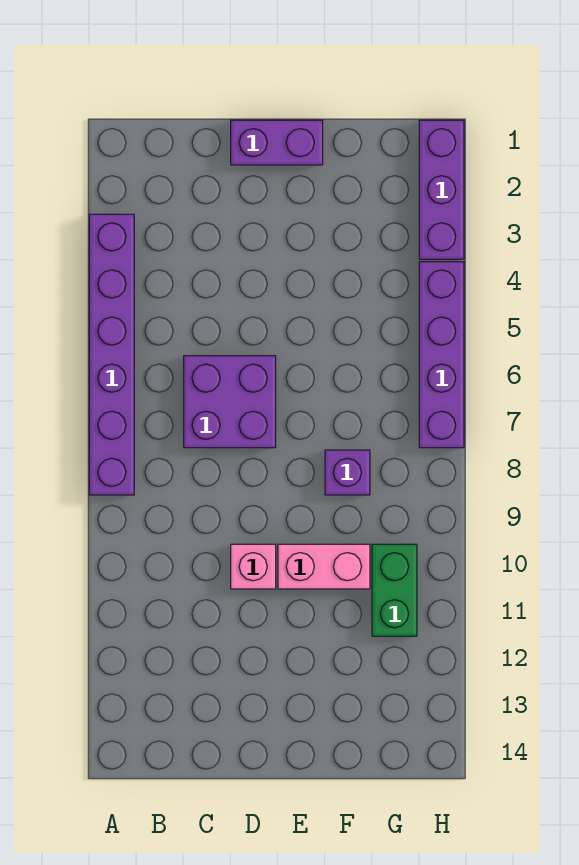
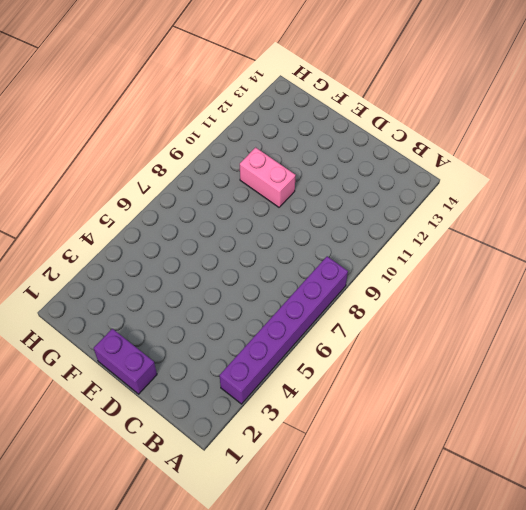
none -> purple 2x2 brick [184,356,276,448]
none -> pink 1x1 brick [231,544,276,589]

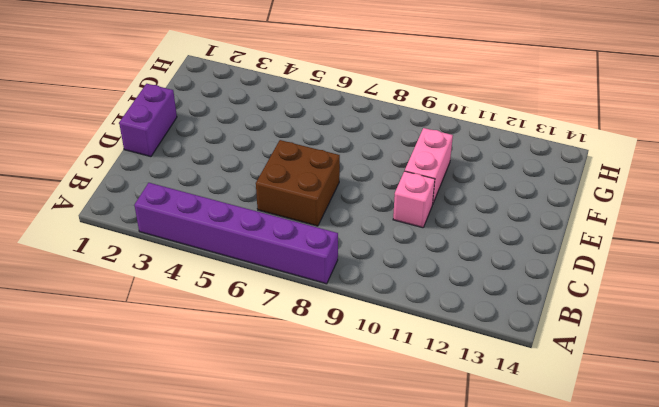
brown 2x2 brick [256,140,340,226] -> purple 2x2 brick [184,356,276,448]
none -> purple 1x1 brick [325,450,370,495]
none -> green 1x2 brick [372,544,417,636]

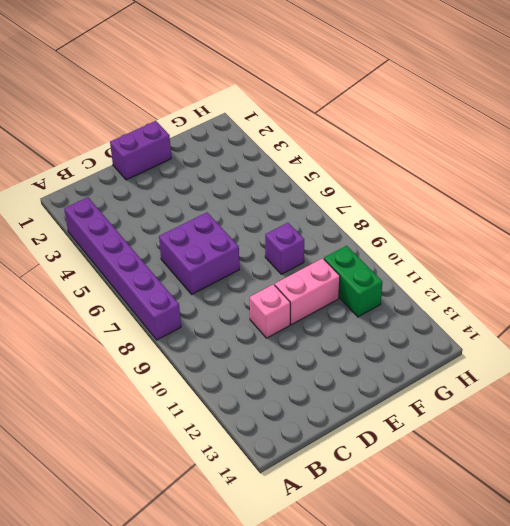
none -> purple 1x3 brick [419,120,464,259]
none -> purple 1x4 brick [419,262,464,448]

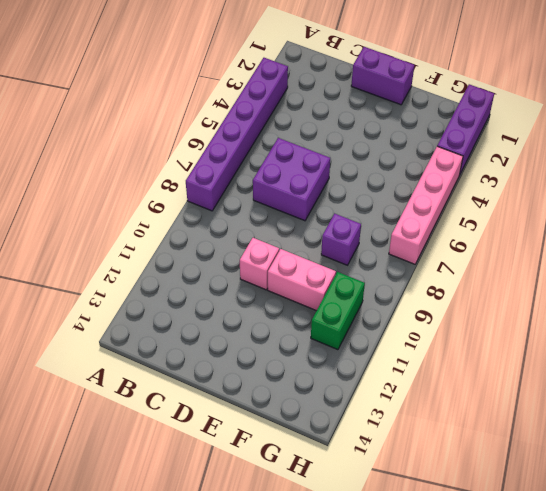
pink 1x4 brick [389,146,463,264] -> purple 1x4 brick [419,262,464,448]

